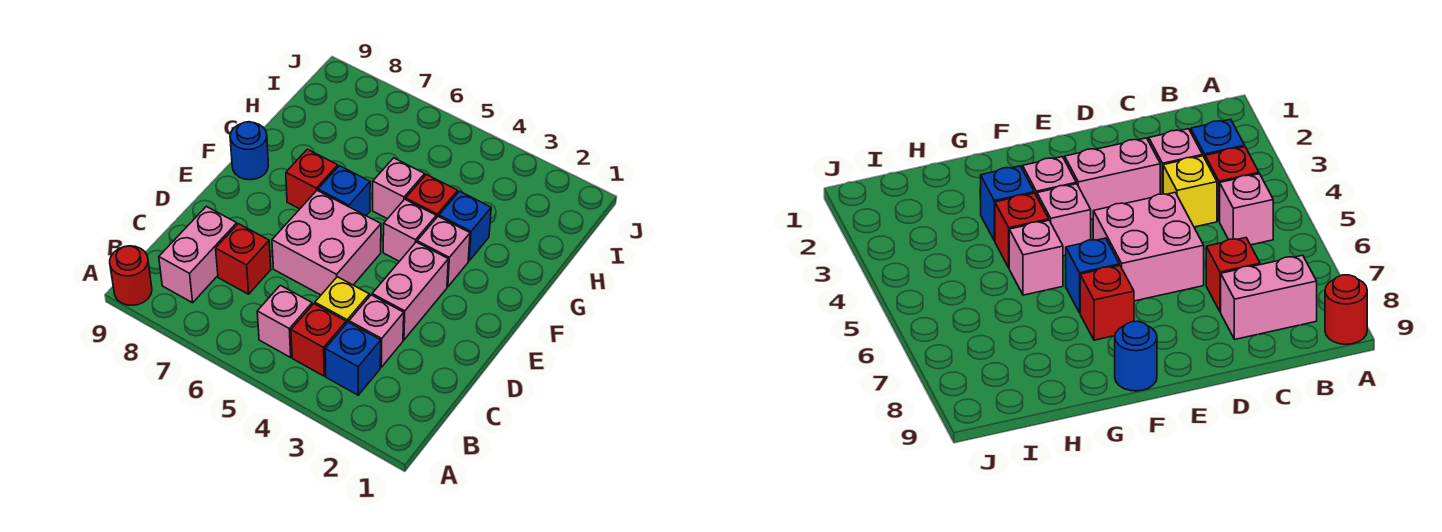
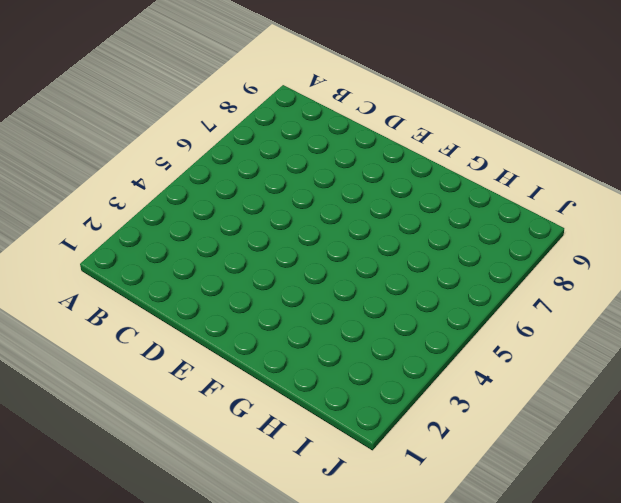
none -> red 1x1 round brick [110,246,152,305]
none -> blue 1x1 brick [325,322,381,395]
none -> red 1x1 brick [291,304,346,376]

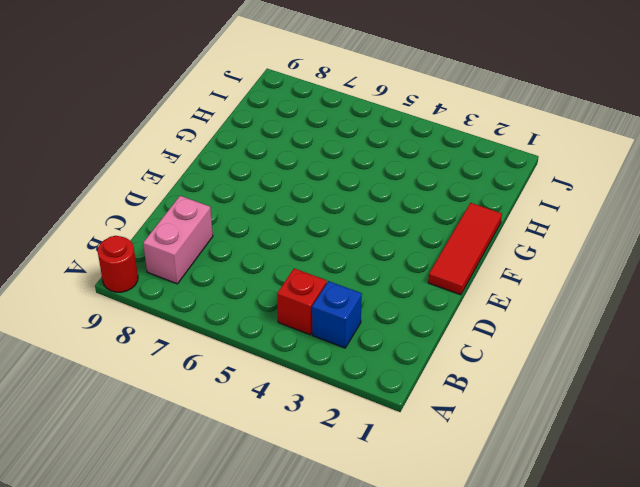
red 1x3 tile [428,203,502,295] -> none
none -> pink 1x1 brick [257,285,312,357]
none -> pink 1x1 brick [349,295,404,367]
none -> yellow 1x1 brick [315,277,369,324]

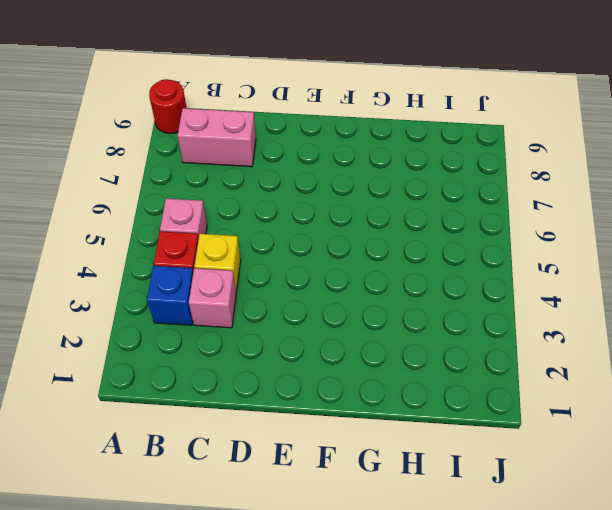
none -> red 1x1 brick [216,224,271,294]
none -> pink 1x2 brick [372,242,448,340]
none -> pink 2x2 brick [272,191,381,295]

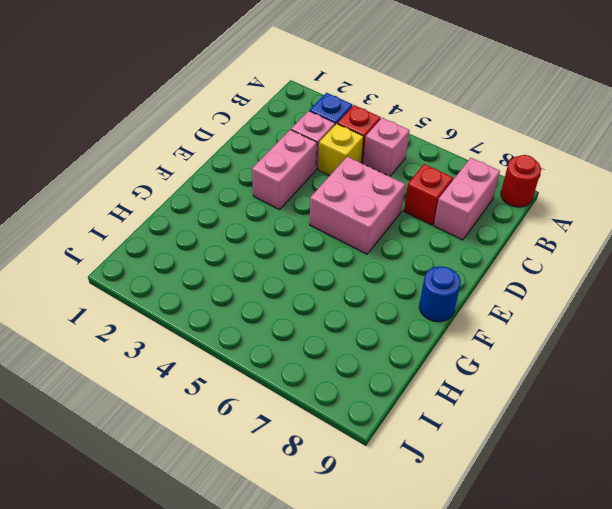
none -> pink 1x1 brick [417,217,470,287]
none -> pink 1x1 brick [383,199,436,261]
none -> blue 1x1 brick [318,166,370,216]

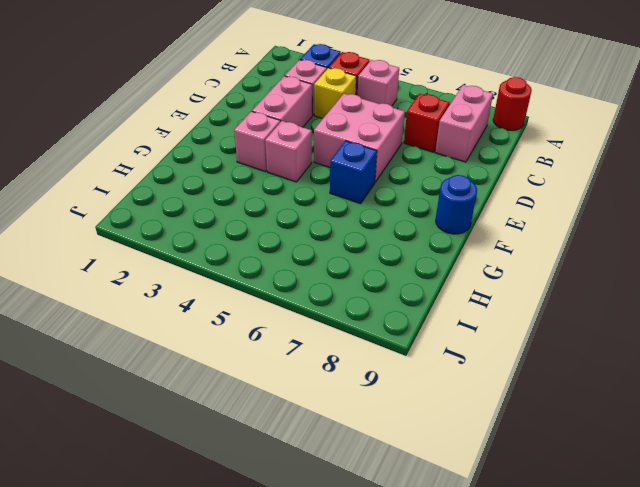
none -> red 1x1 brick [286,149,338,209]
none -> blue 1x1 brick [439,191,491,261]
none -> red 1x1 brick [406,174,458,218]

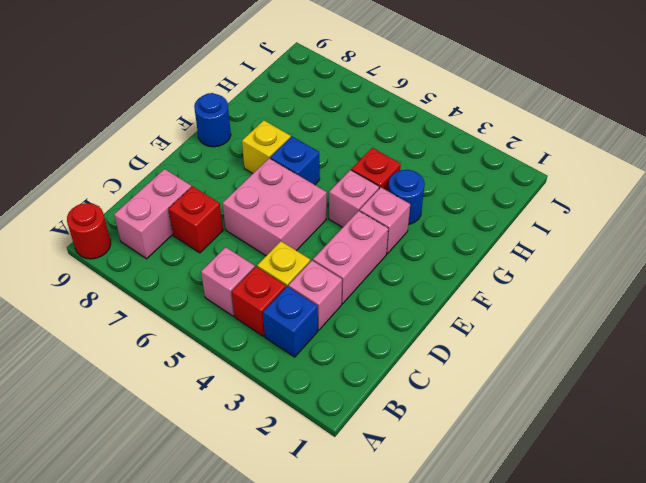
yellow 1x1 brick [242,120,291,173] -> red 1x1 brick [286,149,338,209]
blue 1x1 round brick [388,170,425,224] -> blue 1x1 brick [439,191,491,261]
none -> pink 1x1 brick [373,158,425,219]

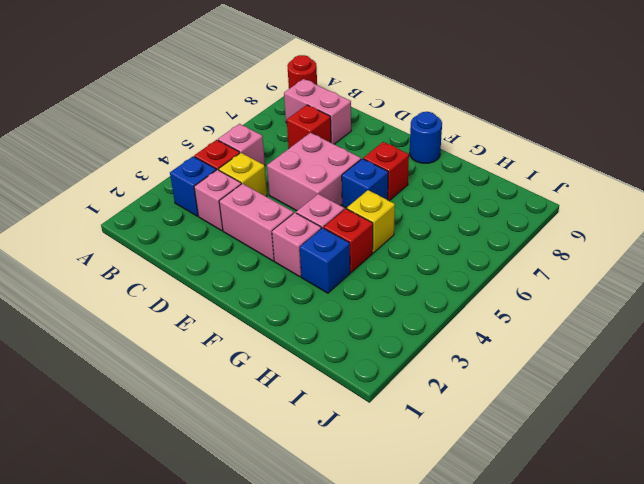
yellow 1x1 brick [347,190,395,253] -> pink 1x1 brick [373,158,425,219]

